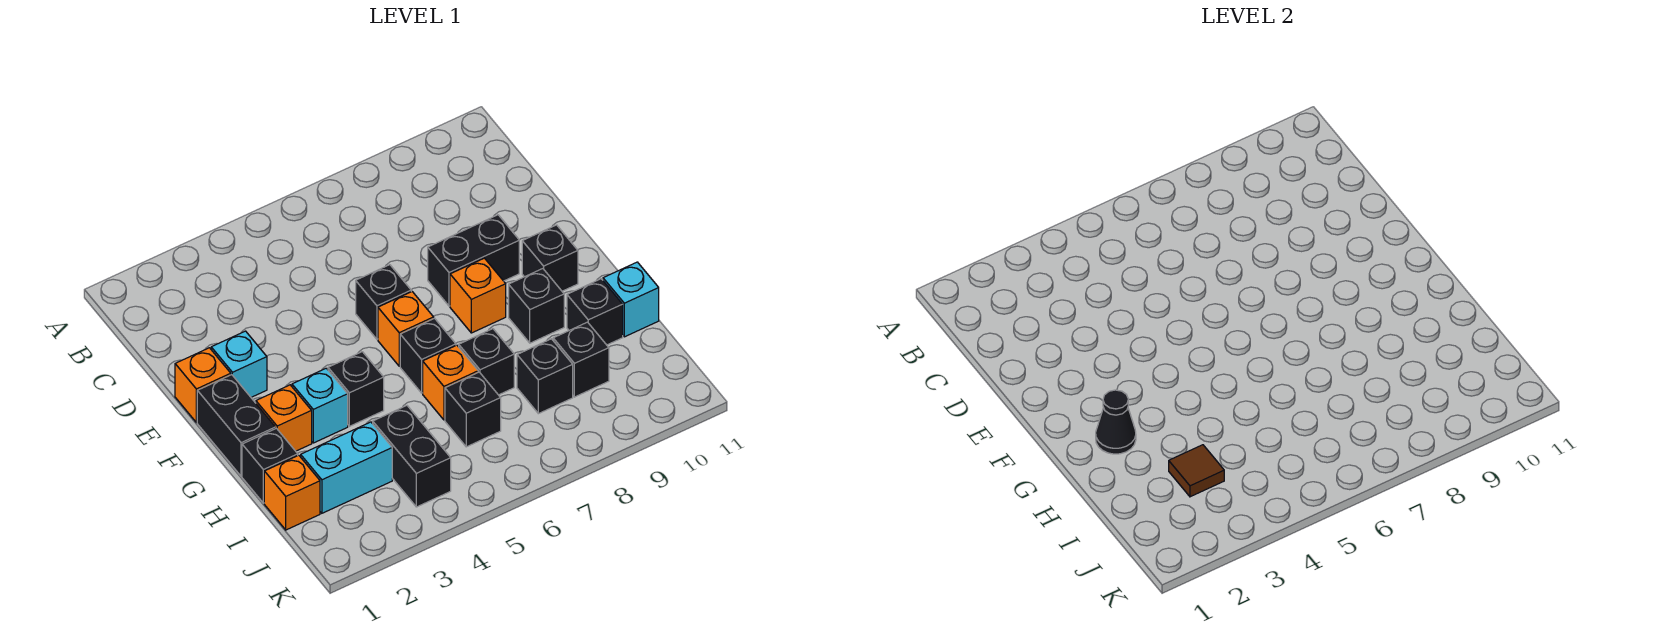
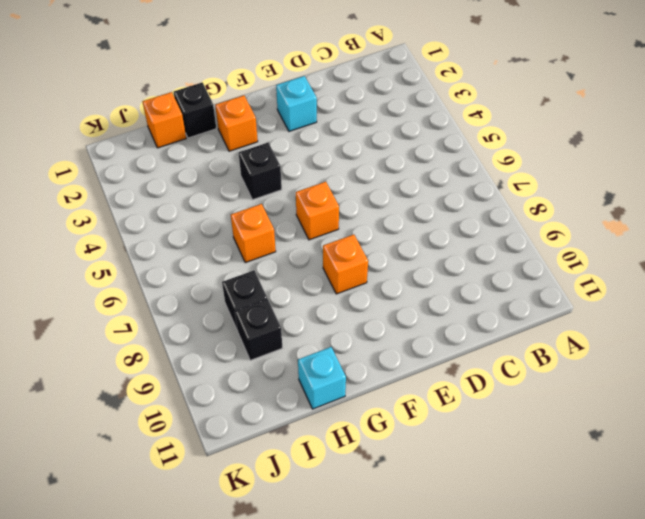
none -> orange 1x1 brick [175,348,231,423]
none -> black 1x1 brick [356,265,411,339]
none -> black 1x2 brick [428,215,519,306]

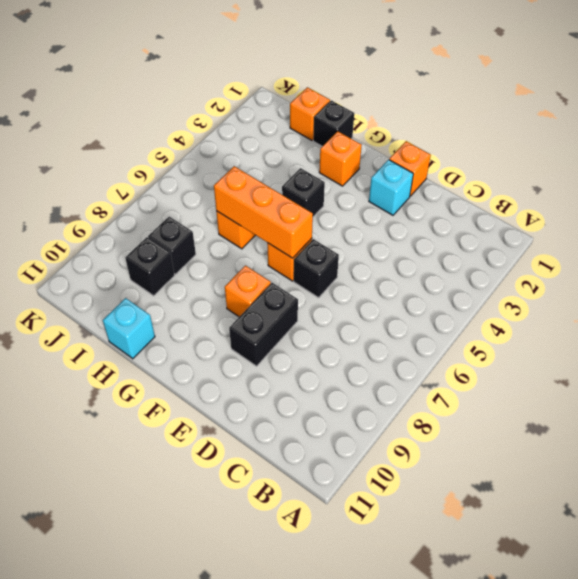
orange 1x3 brick [214,166,313,258] -> none
none -> black 1x2 brick [197,375,275,476]
none -> black 1x1 brick [522,225,578,291]
none -> cyan 1x1 brick [292,368,348,443]

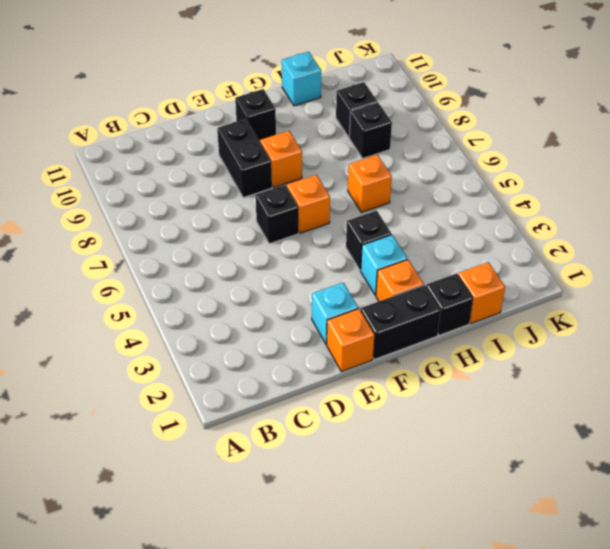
none -> black 1x1 brick [400,318,456,393]
none -> black 1x1 brick [509,269,564,343]
none -> black 1x1 brick [459,329,514,395]

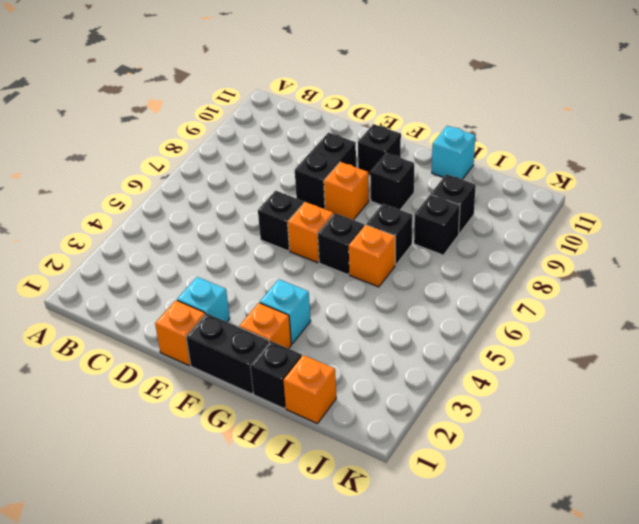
none -> black 1x1 brick [328,352,384,426]
none -> black 1x1 brick [567,279,623,345]
none -> cyan 1x2 brick [301,422,392,513]

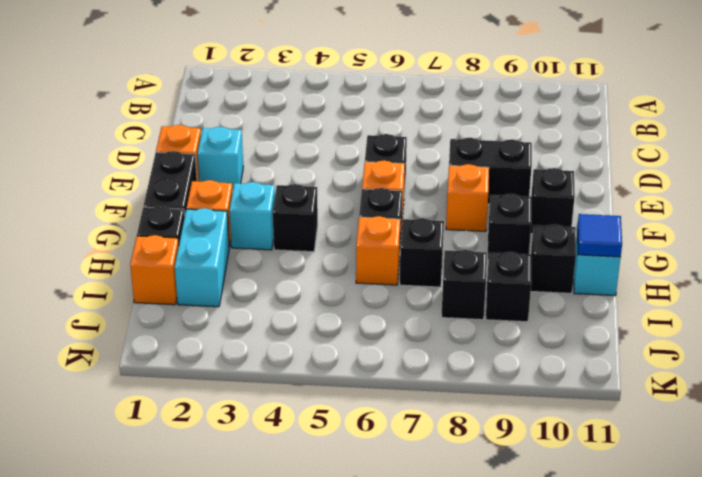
cyan 1x2 brick [175,208,229,307] -> cyan 1x2 brick turned to [301,422,392,513]
blue 1x1 tile [577,214,622,257] -> none
none -> black 1x2 brick [373,406,451,507]
none -> black 1x1 brick [445,372,501,447]
none -> black 1x1 cone [1096,390,1136,454]

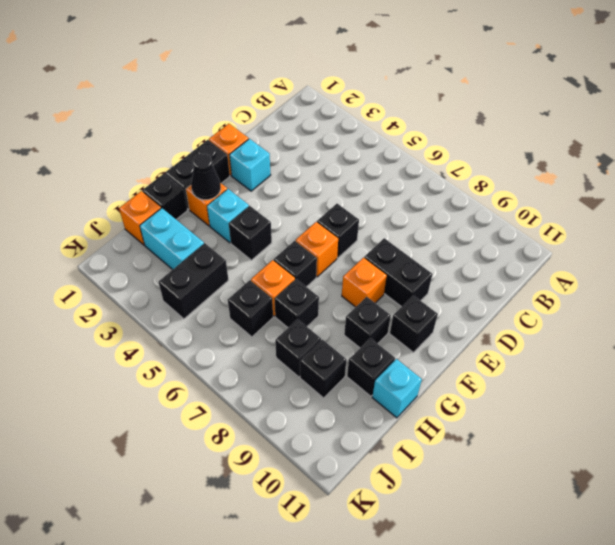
none -> brown 1x1 tile [1169,445,1224,497]

